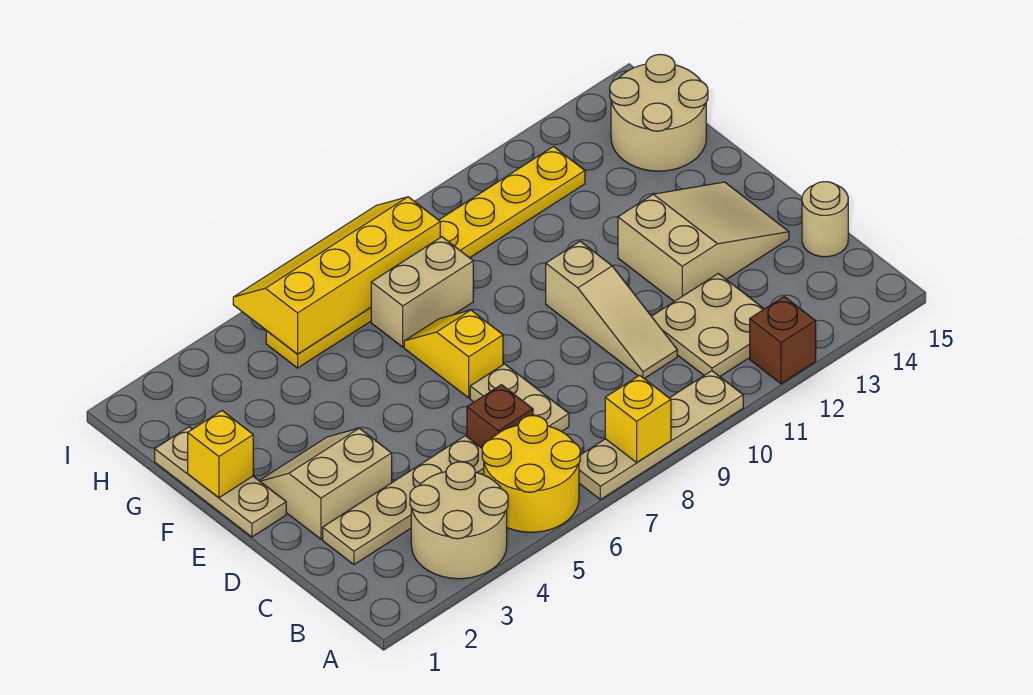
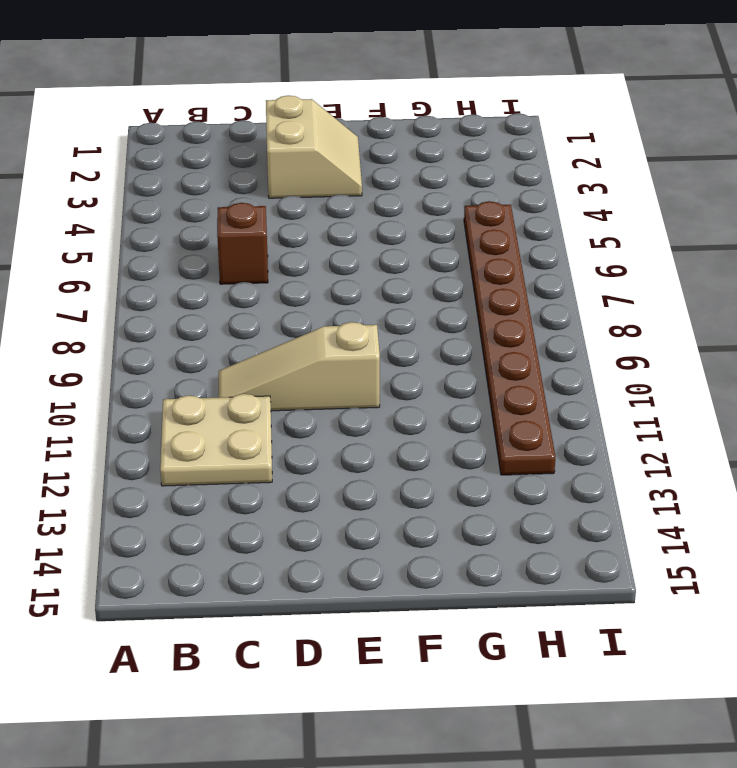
brown 1x8 plate [464,201,555,475] -> yellow 1x8 plate [266,147,585,368]
none -> tan 2x2 round brick [410,462,508,579]
none -> yellow 2x2 round brick [482,416,580,532]
none -> tan 1x4 plate [579,371,743,500]

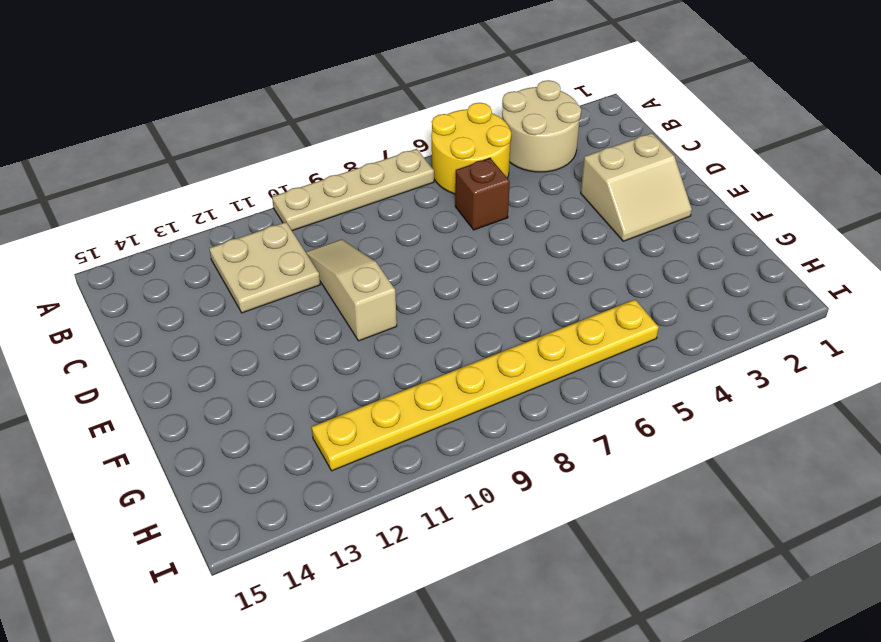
none -> brown 1x1 brick [750,297,816,384]
none -> tan 1x4 plate [323,436,484,565]
none -> tan 1x2 plate [470,364,569,432]

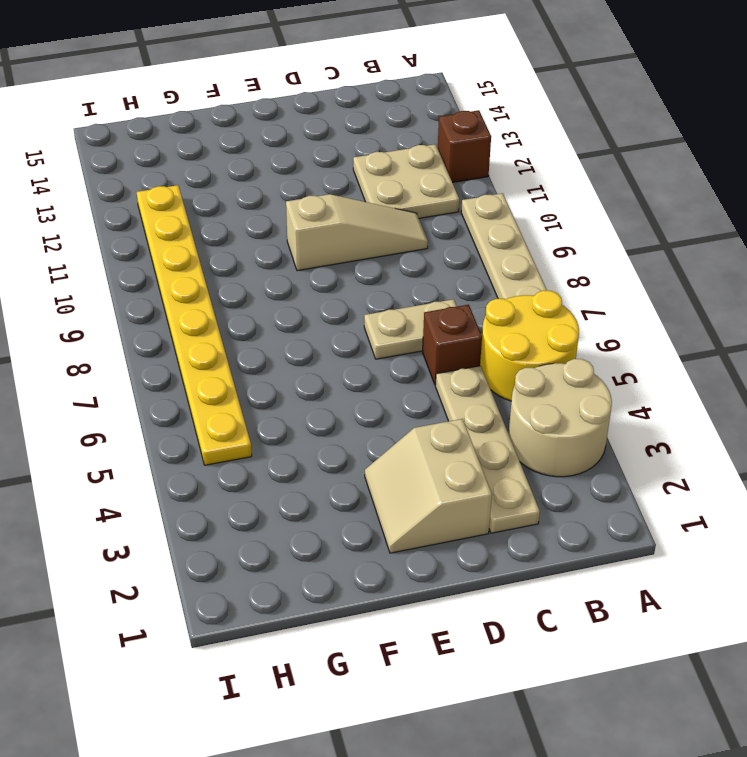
none -> tan 1x1 round brick [802,182,848,257]
none -> tan 2x3 slope [618,182,789,301]
none -> tan 1x3 plate [155,427,286,537]

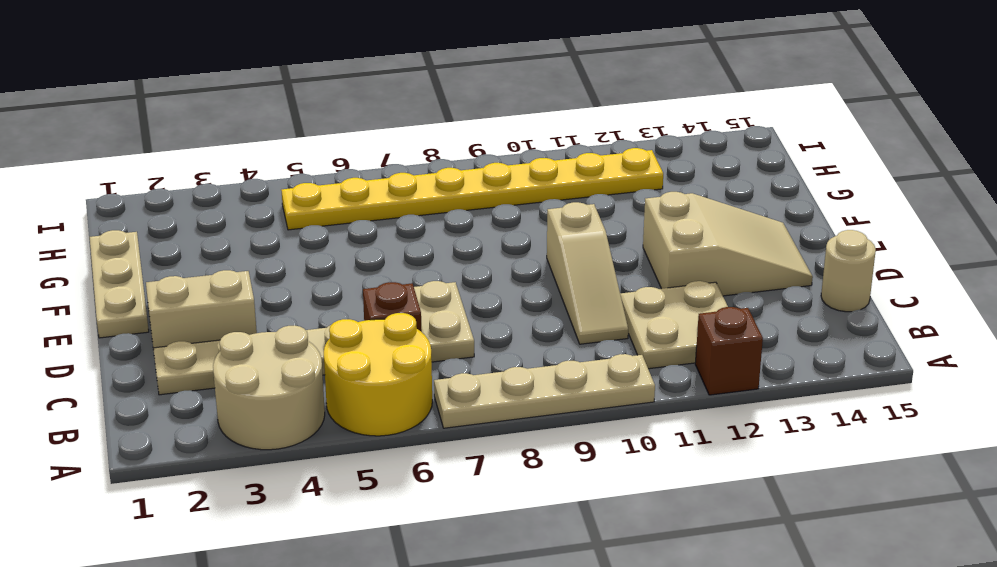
none -> yellow 1x2 slope [404,310,503,398]
none -> tan 1x2 brick [371,237,473,347]
none -> tan 2x2 round brick [610,54,708,171]

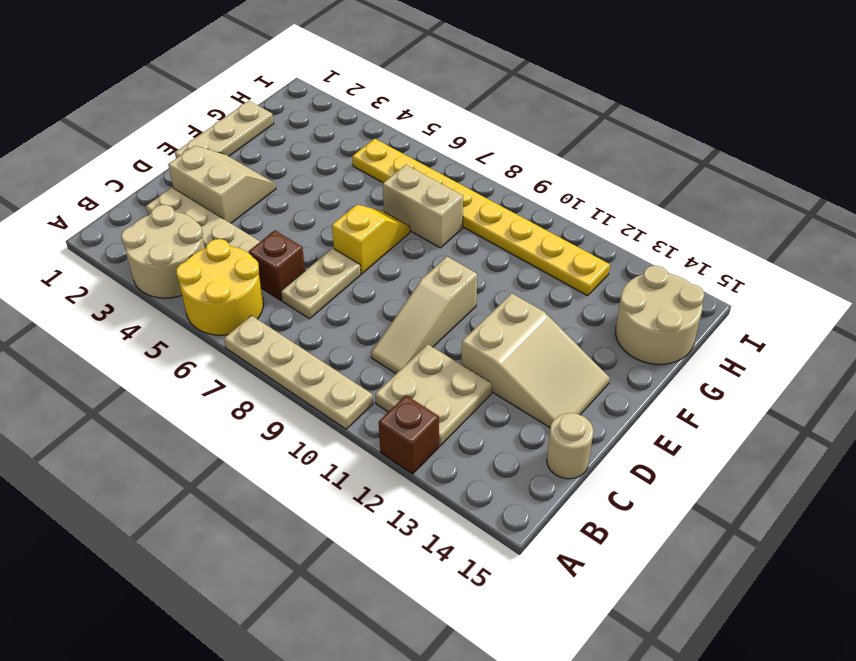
none -> yellow 1x1 brick [605,375,671,462]
none -> yellow 1x1 brick [188,411,253,498]
none -> yellow 2x4 slope [233,197,440,354]

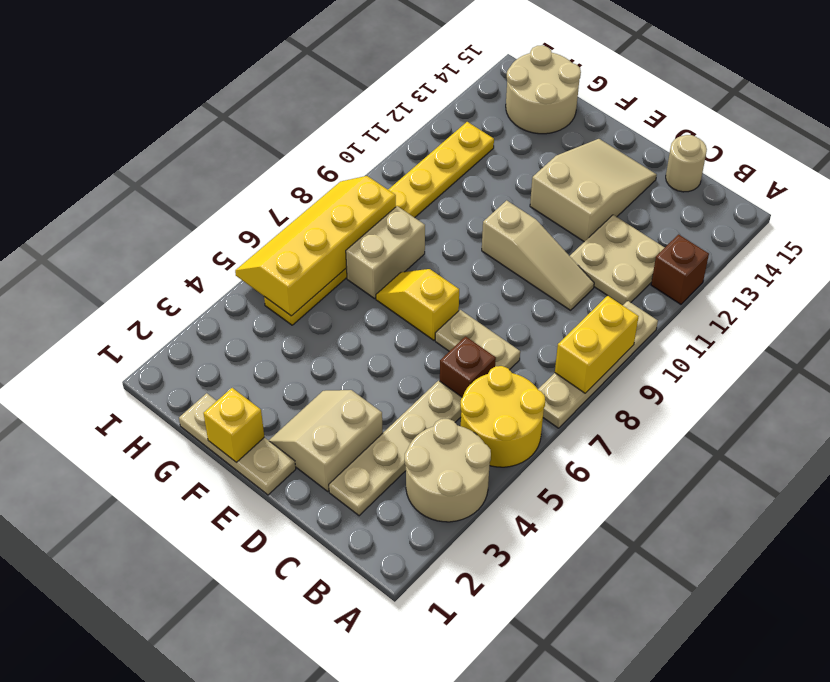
yellow 1x2 brick [555,296,639,393] -> yellow 1x1 brick [605,375,671,462]

